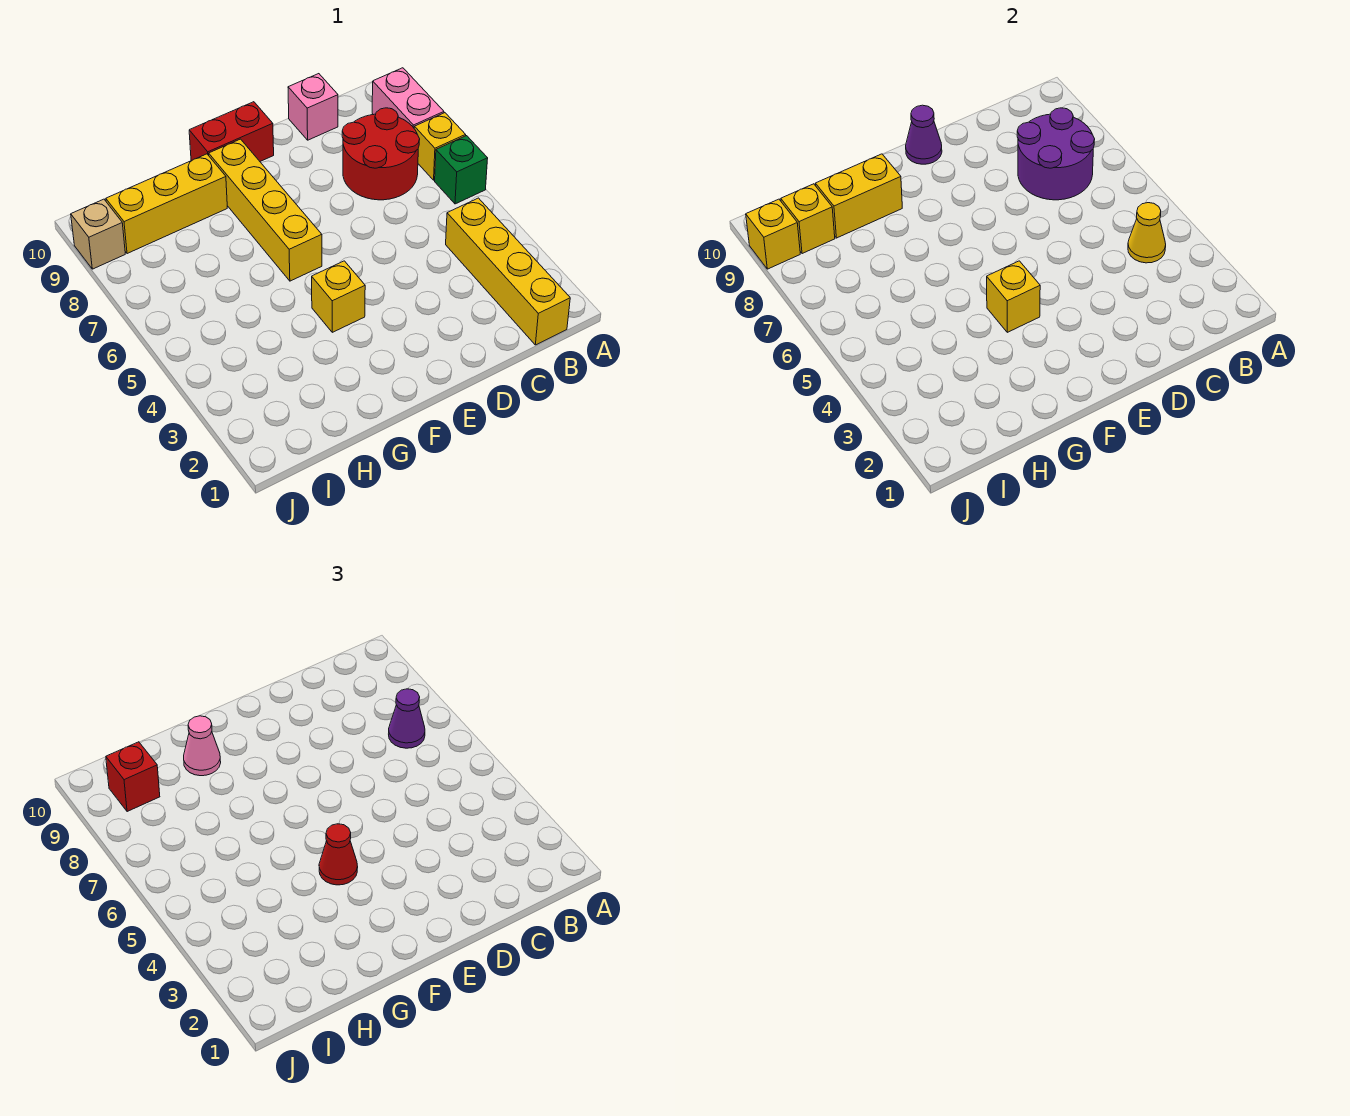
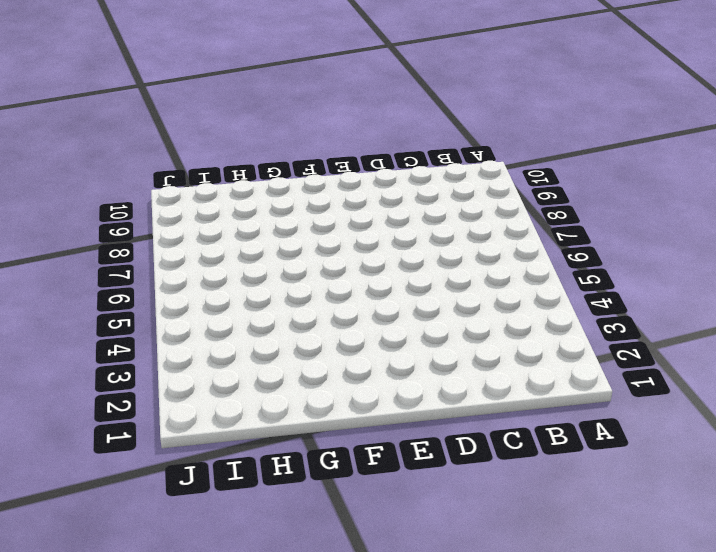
none -> green 1x1 brick [435,136,488,204]
none -> yellow 1x1 brick [414,113,466,180]
none -> pink 1x2 brick [372,68,444,128]

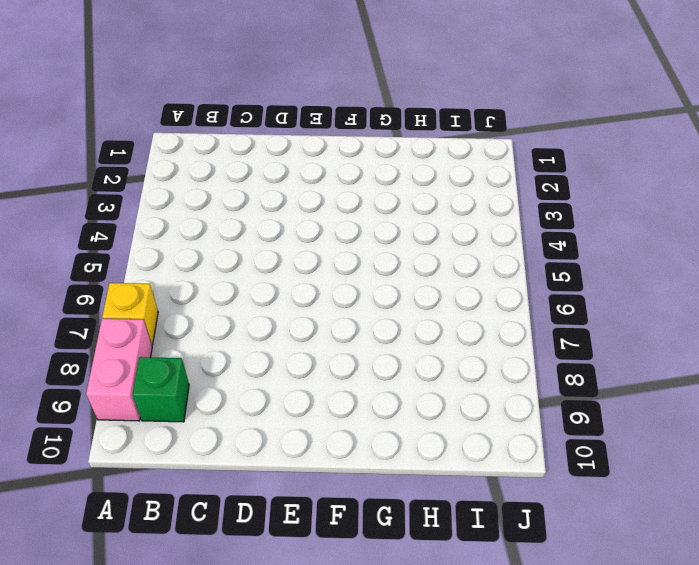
green 1x1 brick [132,357,189,422] -> green 1x1 brick moved to [435,136,488,204]
none -> yellow 1x4 brick [446,198,570,345]
none -> red 2x2 round brick [342,108,420,200]
none -> pink 1x1 brick [288,74,338,140]

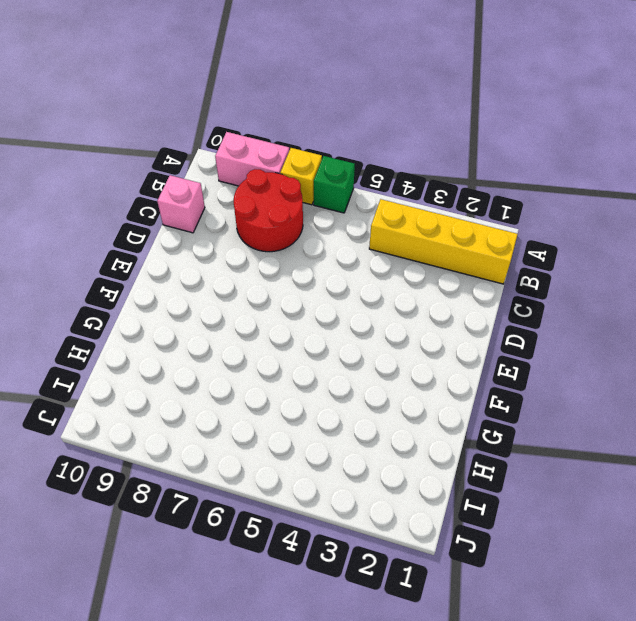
none -> red 1x2 brick [189,102,274,161]
none -> yellow 1x1 brick [312,261,365,332]
none -> yellow 1x4 brick [209,139,322,281]

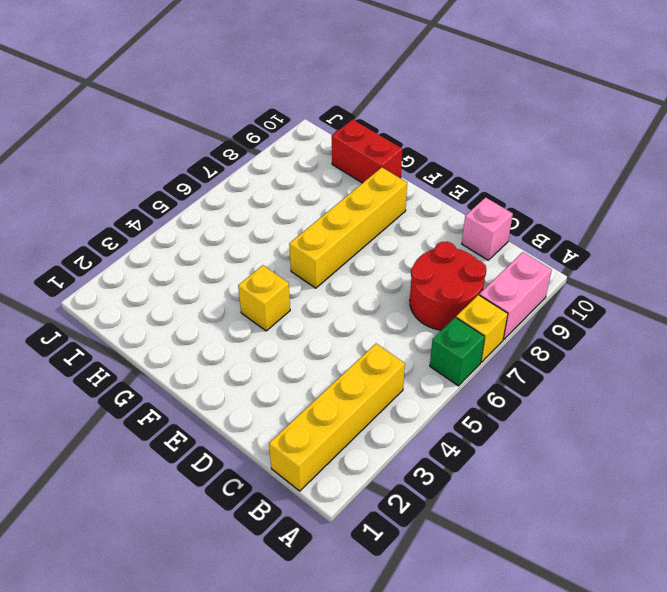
red 1x2 brick [332,120,402,183] -> red 1x2 brick moved to [189,102,274,161]
none -> yellow 1x3 brick [106,154,227,254]
none -> tan 1x1 brick [71,199,125,269]
none -> yellow 1x1 cone [1128,203,1166,263]

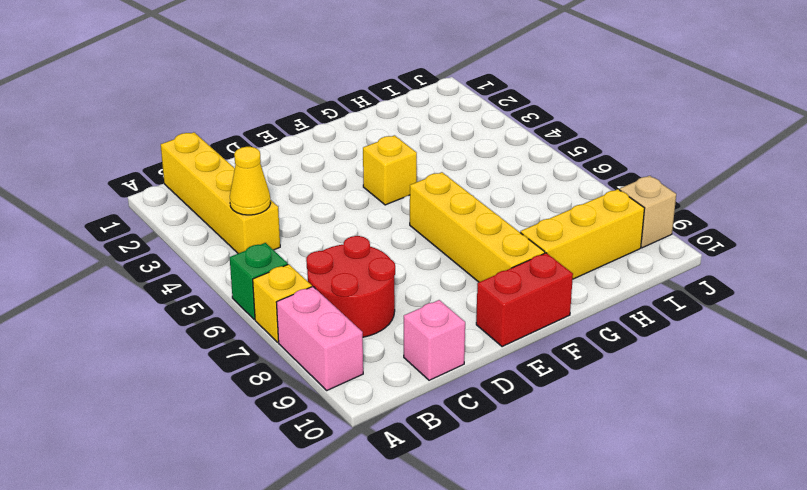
none -> purple 2x2 round brick [1017,108,1095,200]
none -> purple 1x1 cone [906,105,942,164]
none -> yellow 1x1 brick [987,261,1040,332]

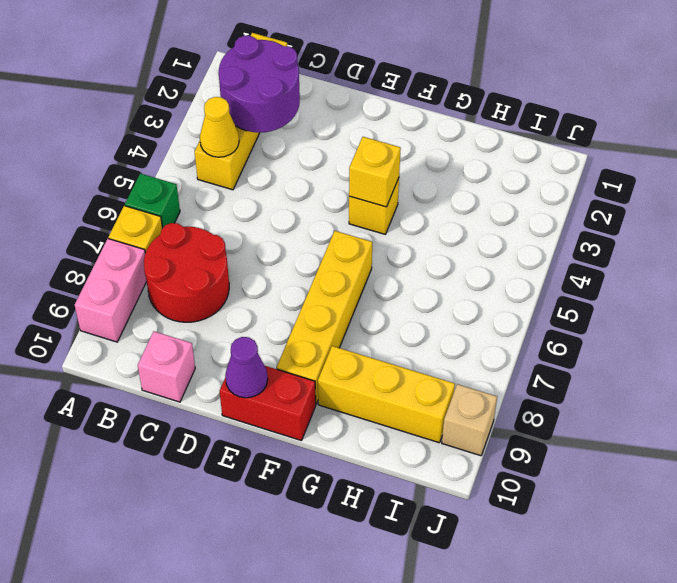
purple 2x2 round brick [219,36,300,133] -> purple 2x2 round brick moved to [1017,108,1095,200]
none -> yellow 1x2 brick [816,154,902,238]
none -> yellow 1x1 brick [781,184,835,254]
none -> yellow 1x1 brick [746,199,800,269]

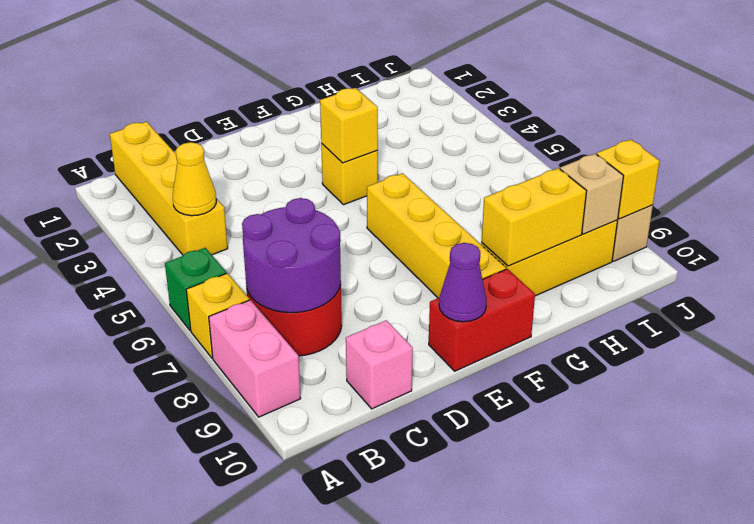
tan 1x1 brick [560,154,623,234] -> yellow 1x1 brick [781,184,835,254]
none -> purple 1x1 cone [389,689,425,748]
none -> red 1x1 cone [319,824,358,885]
none -> pink 1x1 cone [184,716,221,776]

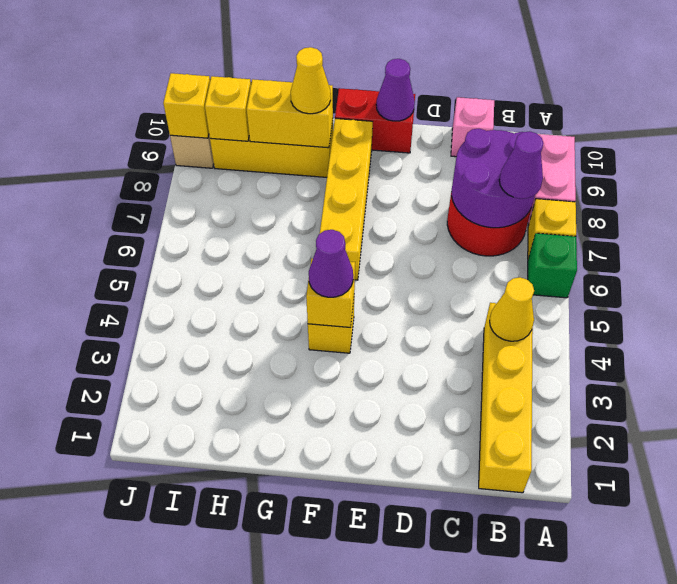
purple 1x1 cone [309,230,353,297] -> red 1x1 cone [319,824,358,885]
yellow 1x1 cone [291,47,331,114] -> pink 1x1 cone [184,716,221,776]
none -> red 1x1 brick [106,742,160,812]

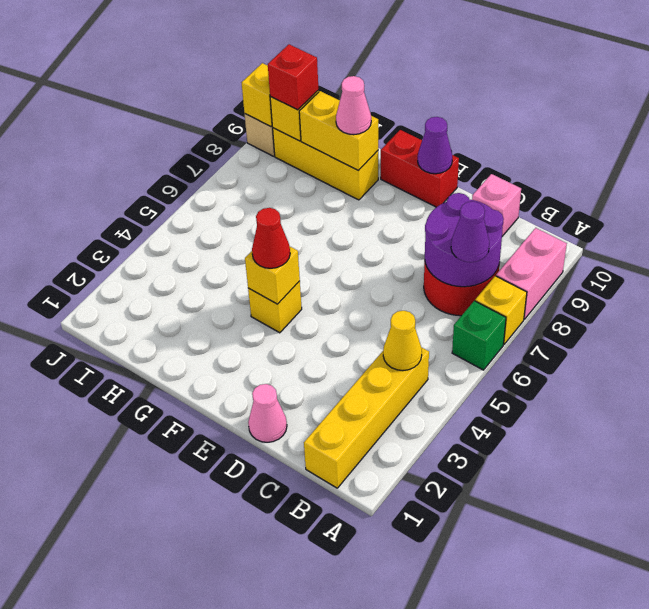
pink 1x1 cone [248,384,287,442] -> none
none -> yellow 1x4 brick [209,139,322,281]

